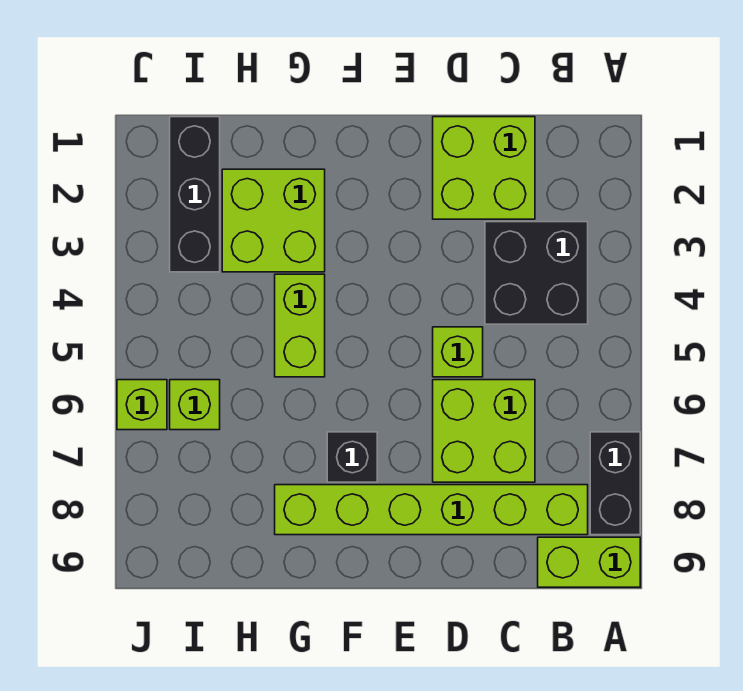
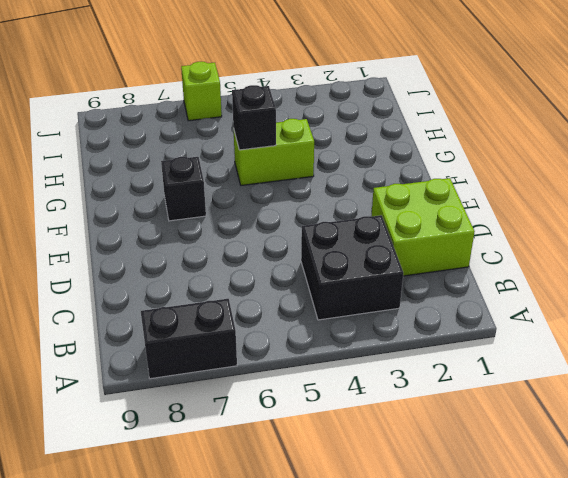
black 1x1 brick [232,85,276,150] -> none
none -> lime 1x2 brick [538,537,640,587]
none -> lime 1x6 brick [275,485,588,535]
none -> lime 2x2 brick [433,380,535,482]

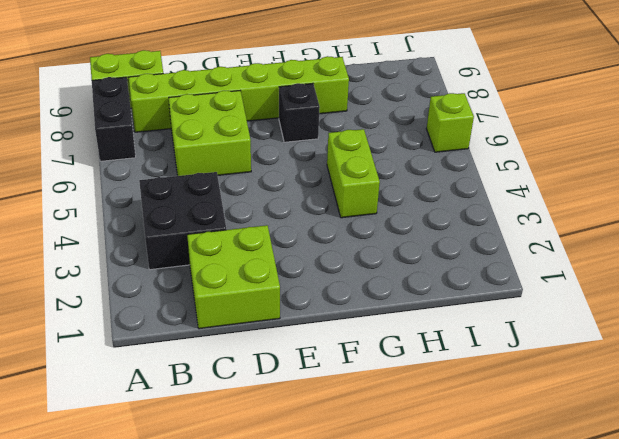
none -> lime 1x1 brick [433,327,483,377]
none -> lime 2x2 brick [222,169,325,272]
none -> black 1x3 brick [170,117,220,272]

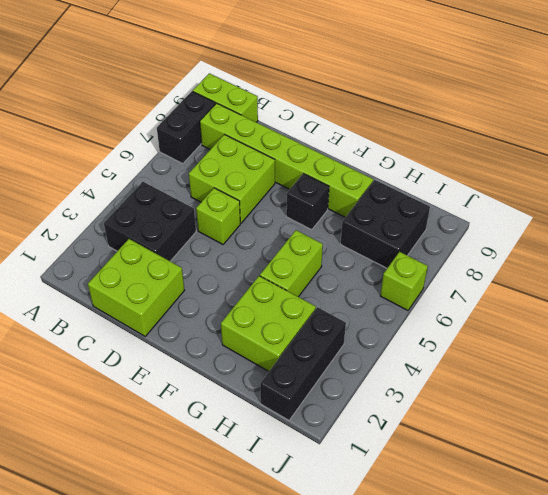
black 2x2 brick [341,180,430,268] -> none
none -> lime 1x1 brick [170,380,220,430]

